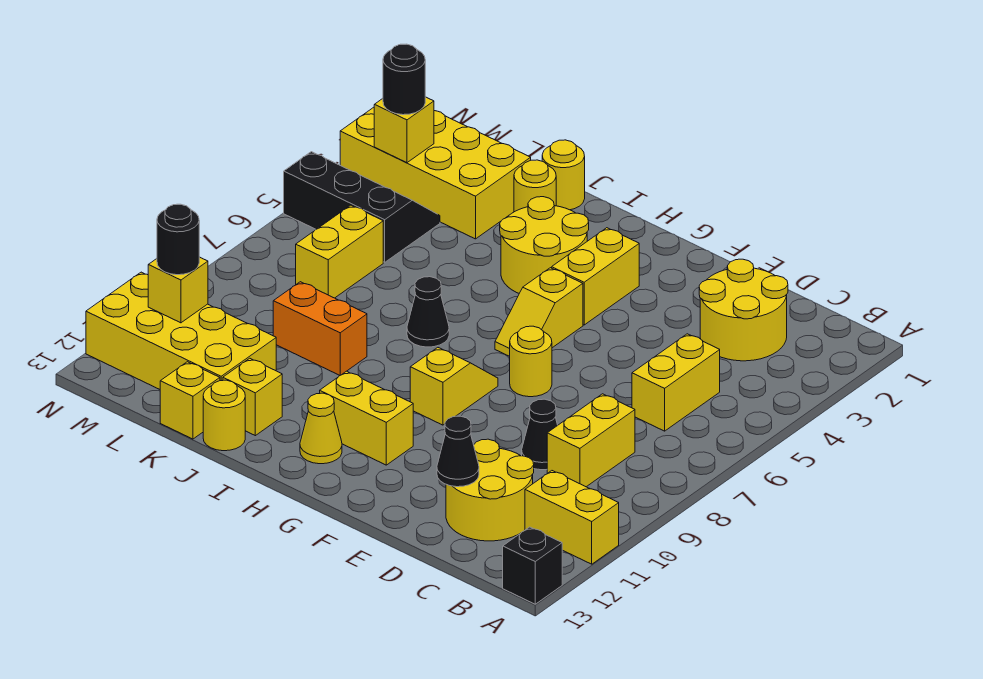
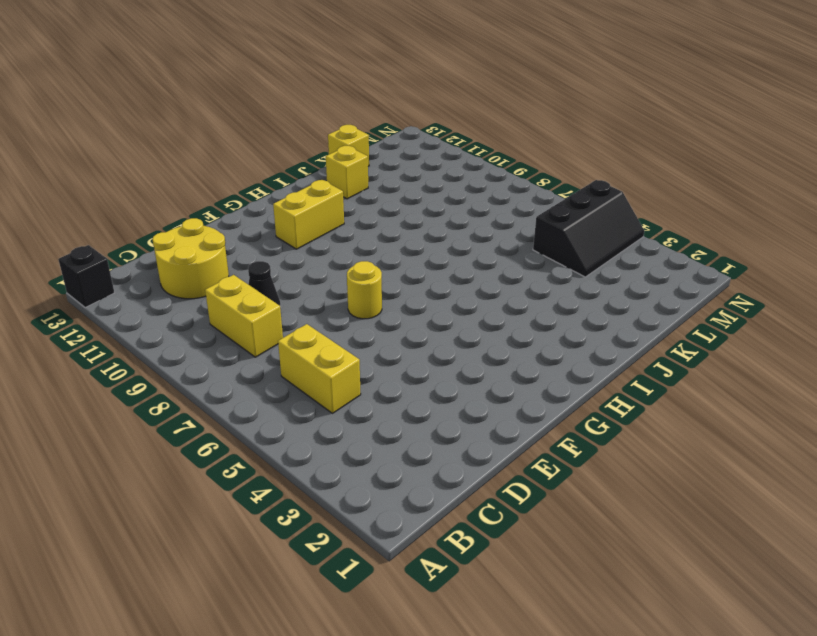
none -> yellow 1x2 brick [525,471,619,564]
none -> yellow 2x2 round brick [699,259,788,361]
none -> yellow 1x2 brick [552,228,639,325]
none -> yellow 1x2 slope [495,268,583,356]

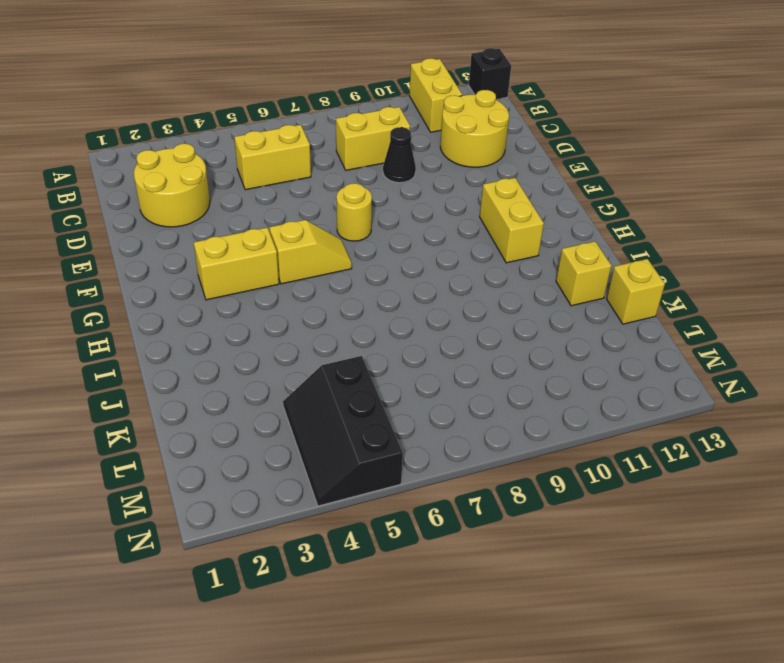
none -> yellow 1x2 slope [410,348,498,425]
none -> yellow 2x2 round brick [500,197,589,293]
none -> yellow 1x1 cone [300,393,342,464]
none -> black 1x1 cone [407,277,449,347]

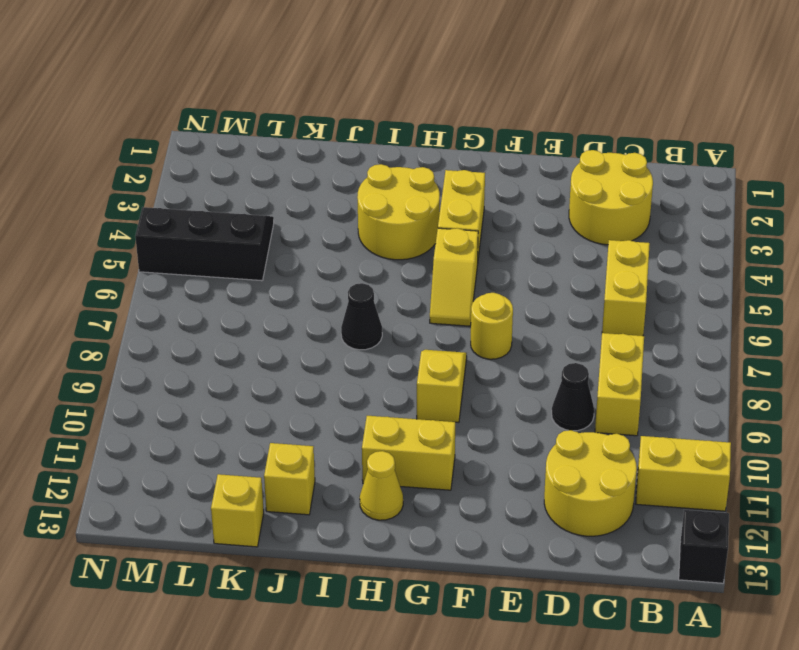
none -> yellow 1x1 round brick [542,140,585,210]
none -> yellow 1x1 round brick [514,160,556,212]
none -> orange 1x2 brick [273,282,367,375]
none -> yellow 1x1 round brick [203,380,245,451]

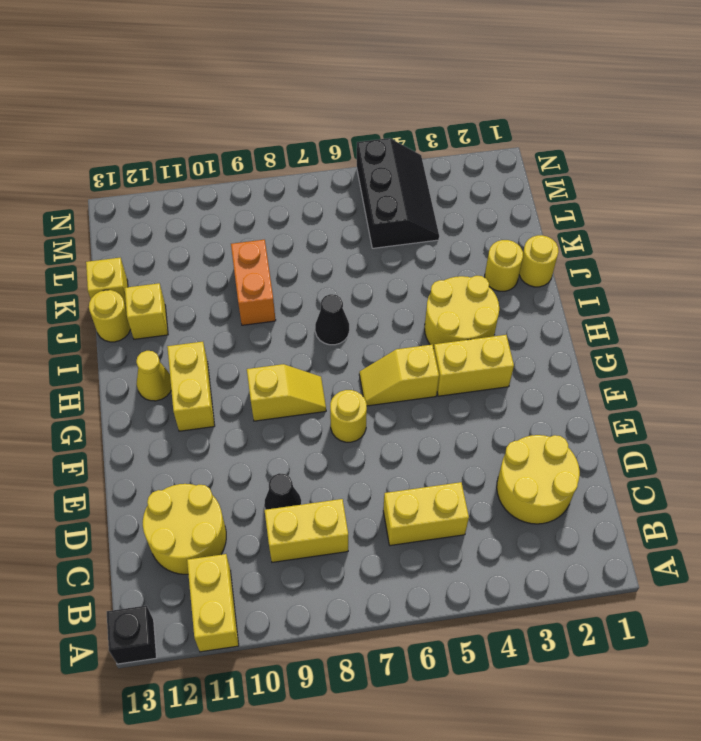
none -> yellow 2x4 brick [340,107,531,239]
none -> yellow 2x4 brick [86,272,276,389]
none -> yellow 1x2 brick [296,205,383,298]
none -> black 1x1 cone [437,416,479,487]

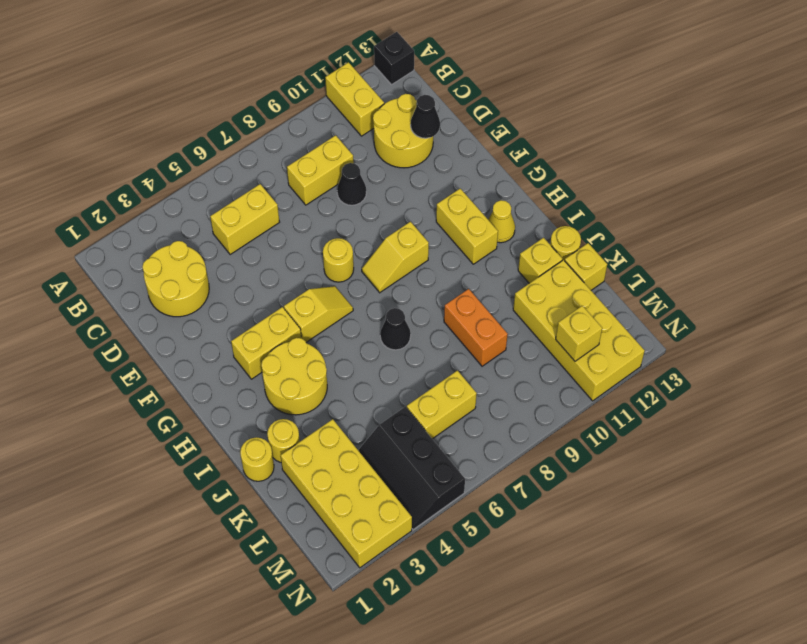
none -> yellow 1x1 brick [374,97,434,163]
none -> black 1x1 round brick [383,44,425,115]
none -> black 1x1 round brick [157,204,199,275]

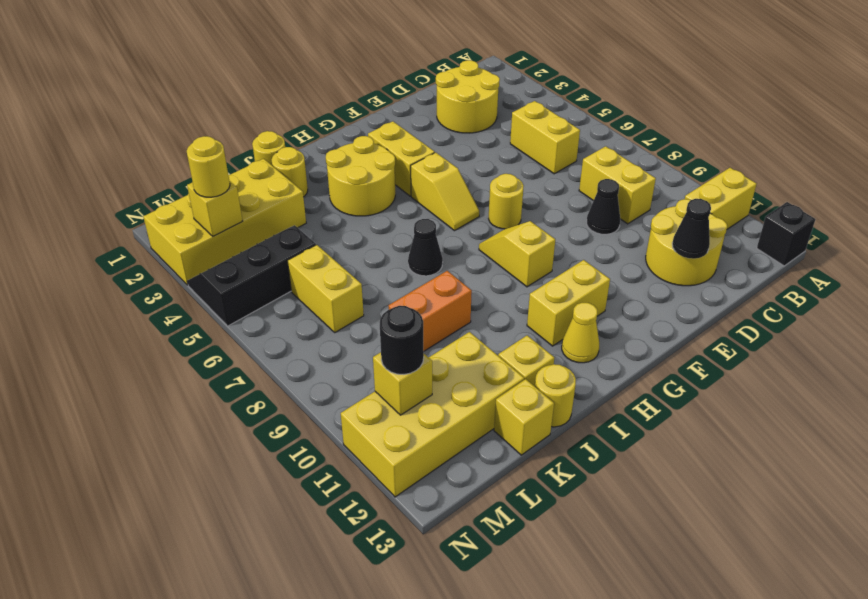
yellow 1x1 round brick [187,136,230,197] -> black 1x1 round brick [383,44,425,115]

